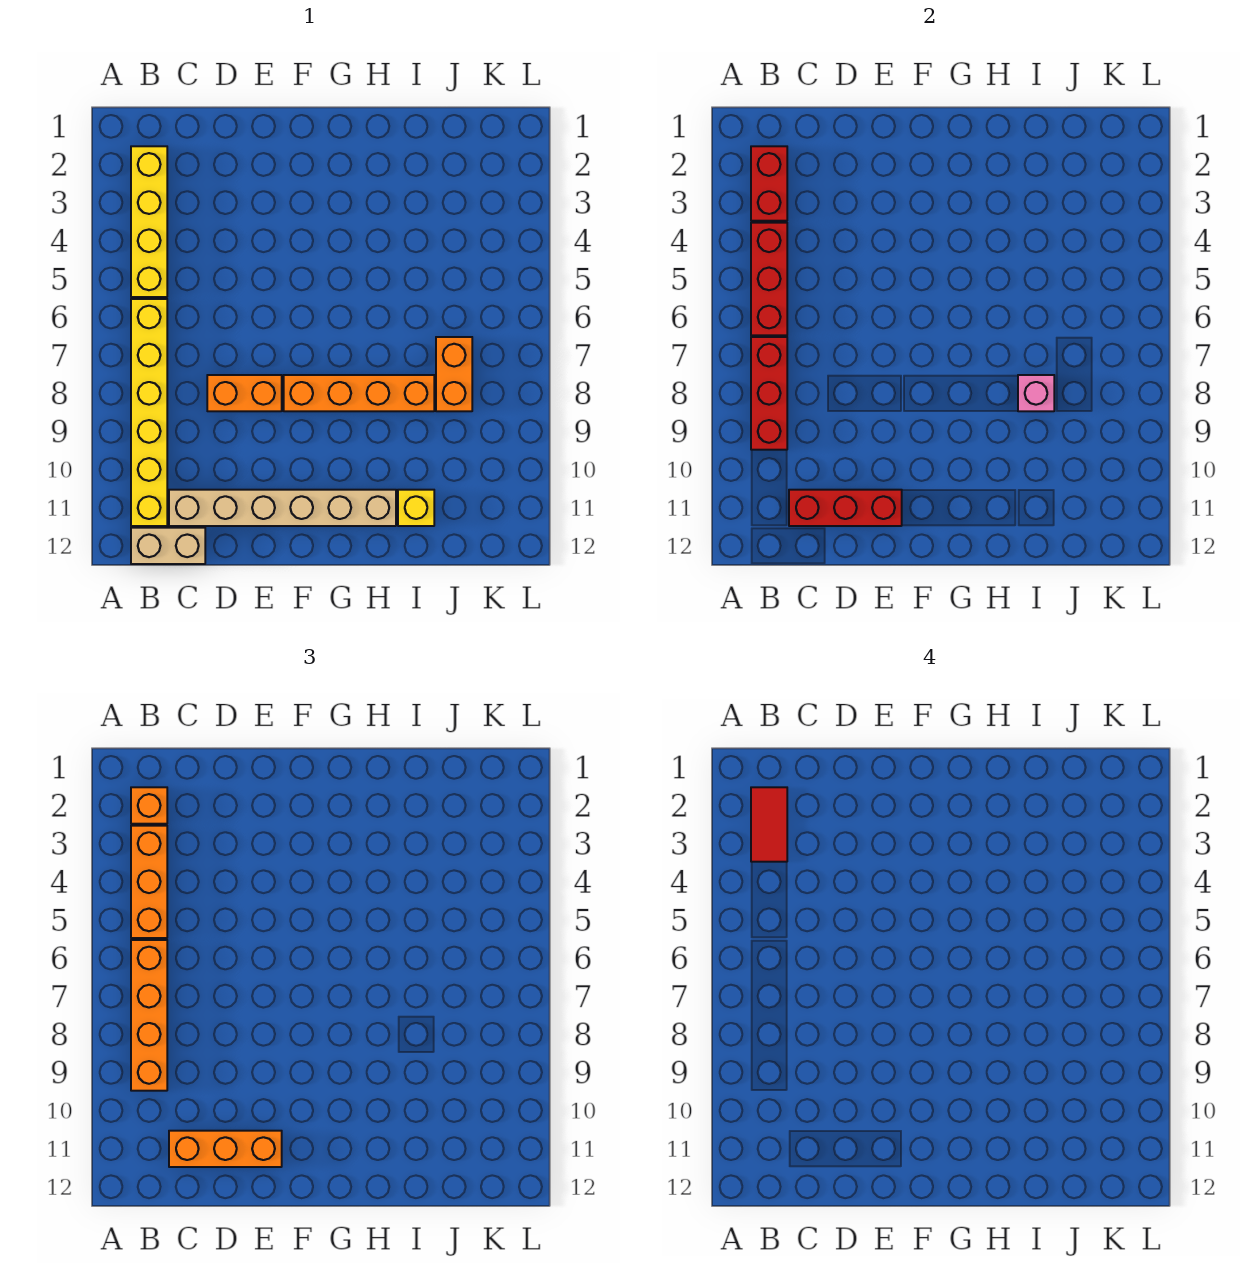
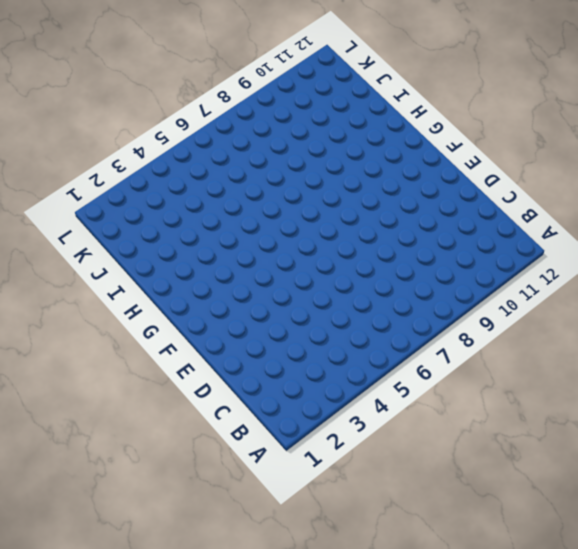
none -> yellow 1x4 brick [131,146,167,297]
none -> yellow 1x6 brick [131,299,167,526]
none -> tan 1x2 brick [131,528,205,564]

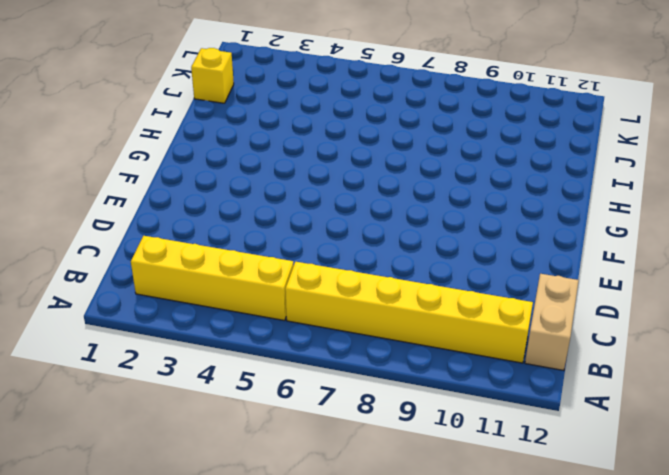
yellow 1x1 brick [191,48,234,103] -> yellow 1x1 brick moved to [398,490,434,526]
none -> tan 1x6 brick [169,490,396,526]
none -> orange 1x2 brick [207,375,282,411]
none -> orange 1x4 brick [284,375,434,411]

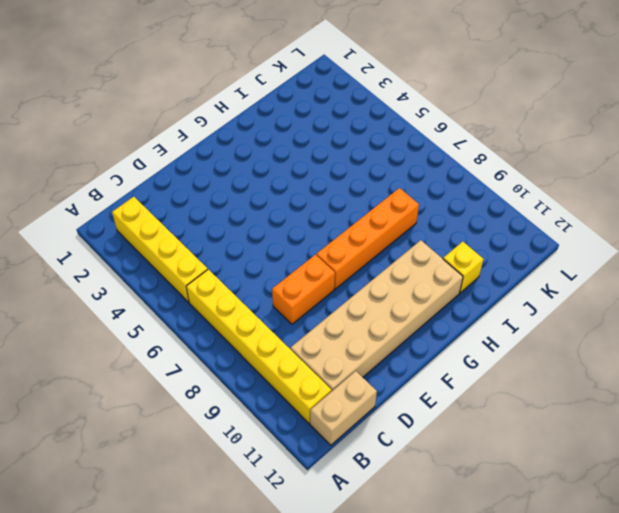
tan 2x6 brick [291,240,463,391] -> tan 1x6 brick [169,490,396,526]
none -> orange 1x2 brick [436,337,472,411]
none -> red 1x2 brick [751,146,787,221]
none -> red 1x3 brick [751,223,787,335]

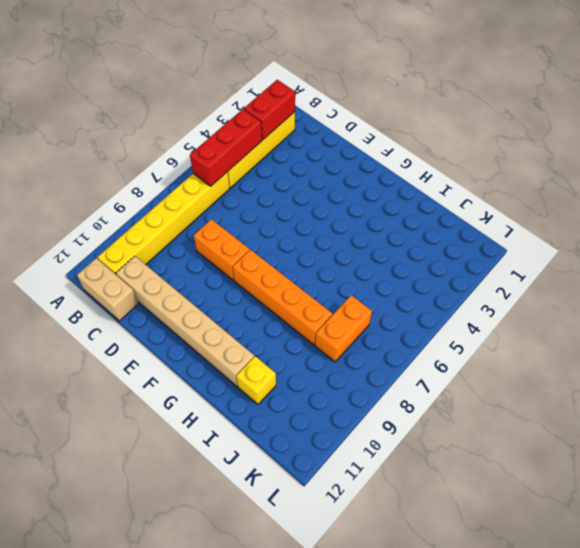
none -> red 1x3 brick [751,337,787,450]
none -> red 1x3 brick [789,490,902,526]
none -> pink 1x1 brick [1018,375,1054,411]

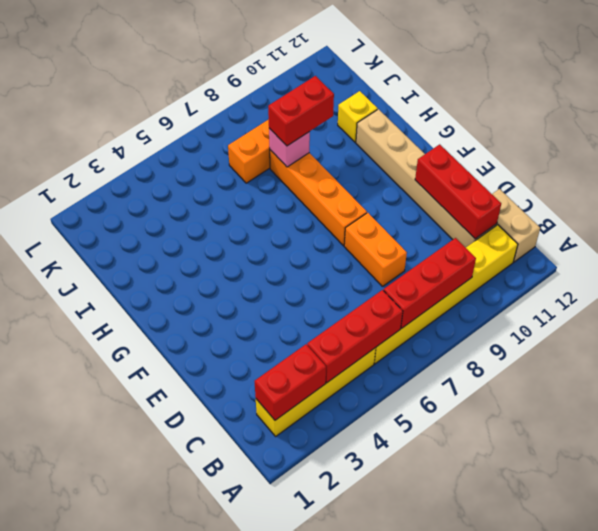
red 1x2 brick [268,76,334,146] -> none
none -> orange 1x1 brick [131,787,167,824]
none -> orange 1x3 brick [131,826,167,938]
none -> orange 1x4 brick [131,940,167,1091]

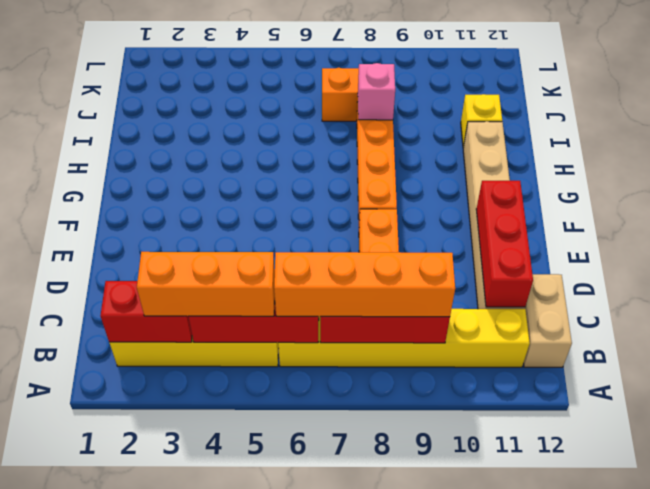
none -> orange 1x1 brick [131,787,167,824]
none -> orange 1x3 brick [169,1131,282,1167]
none -> red 1x2 tile [751,787,787,862]

